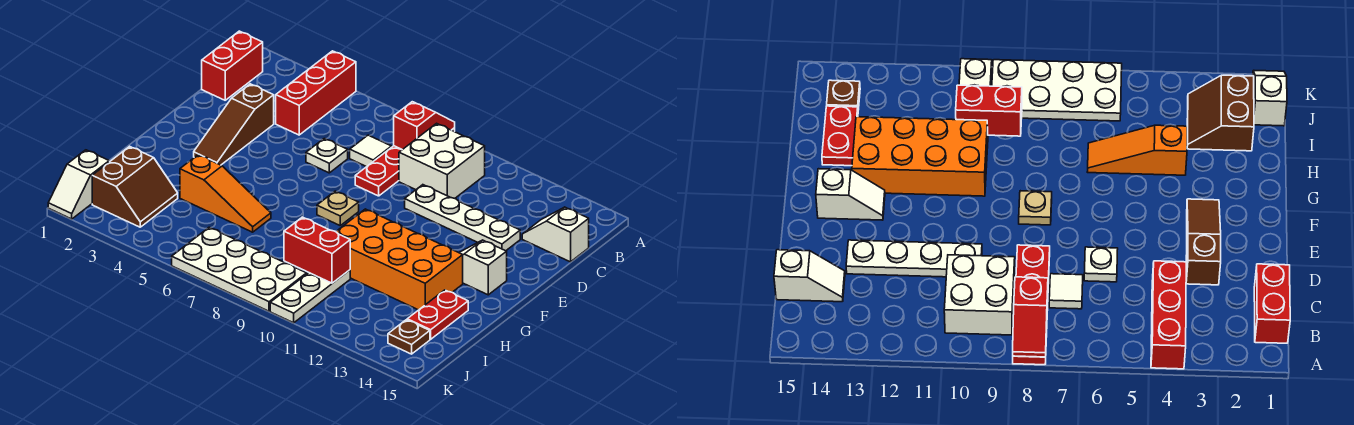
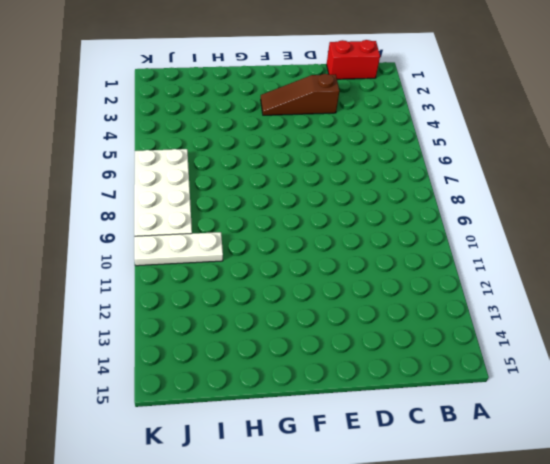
none -> red 1x3 brick [276,51,356,135]
none -> red 1x4 plate [355,128,455,196]
none -> white 2x2 brick [399,123,485,198]

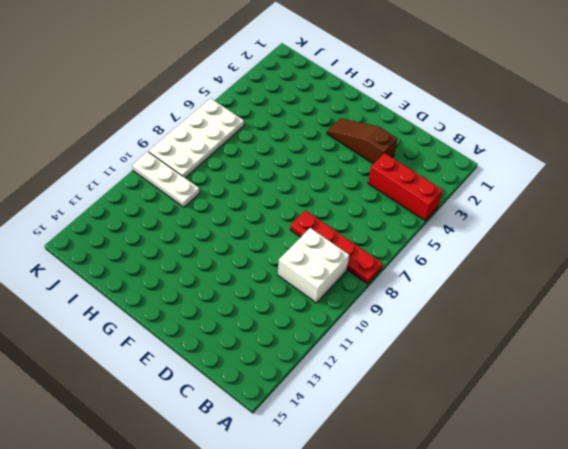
none -> red 1x2 brick [202,31,263,100]
none -> white 1x1 tile [350,135,391,167]
none -> white 1x2 slope [522,207,589,262]

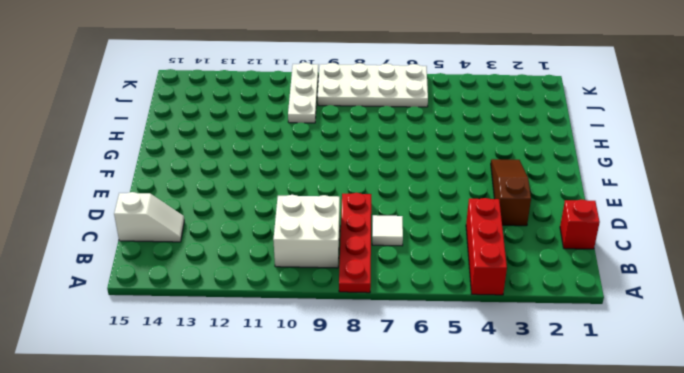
red 1x1 brick [560,200,600,249] -> red 1x2 brick [202,31,263,100]
none -> white 1x1 plate [306,139,348,173]
none -> white 1x4 plate [405,185,520,251]
none -> tan 1x1 plate [317,191,359,225]

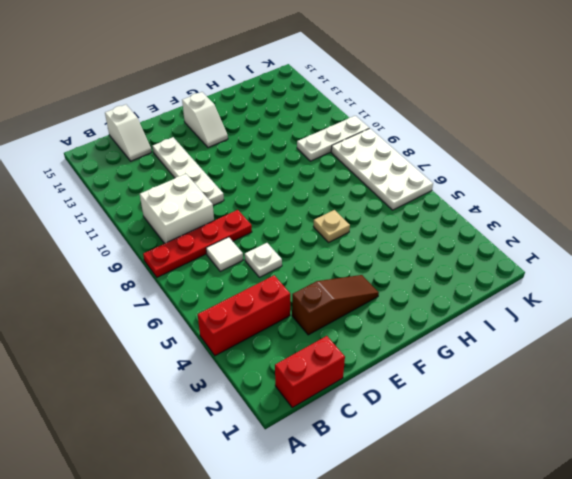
tan 1x1 plate [313,210,350,242] -> tan 1x1 plate moved to [317,191,359,225]
none -> orange 2x4 brick [336,209,463,310]
none -> orange 1x3 slope [180,155,271,232]
none -> red 1x2 plate [407,290,468,339]

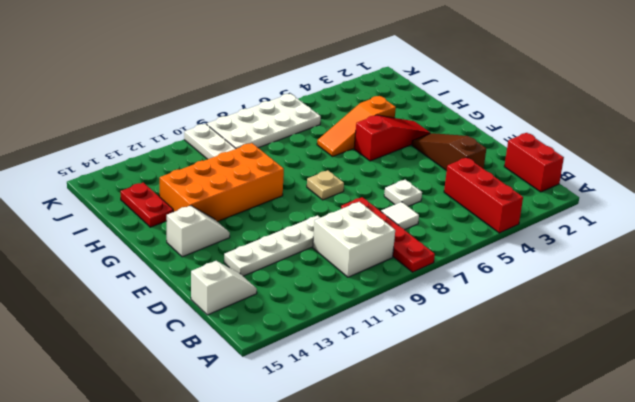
red 1x3 slope [354,115,430,161] -> none
none -> brown 2x2 slope [92,146,178,227]
none -> white 1x2 slope [48,150,109,219]
none -> brown 1x1 plate [388,320,430,354]

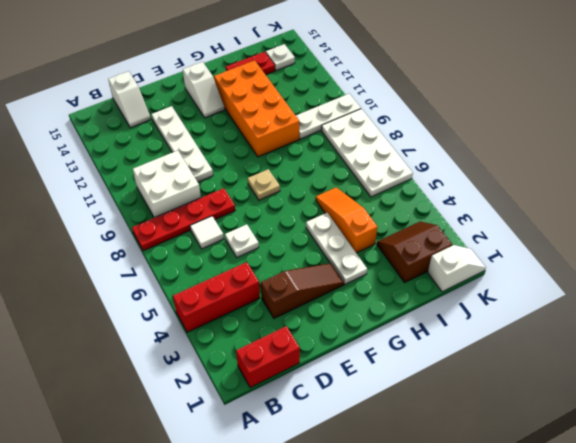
white 1x3 plate [306,213,367,284] -> none
white 1x1 plate [266,44,295,71] -> brown 1x1 plate [388,320,430,354]
none -> red 1x2 slope [394,102,455,150]
none -> red 1x2 brick [284,217,350,283]

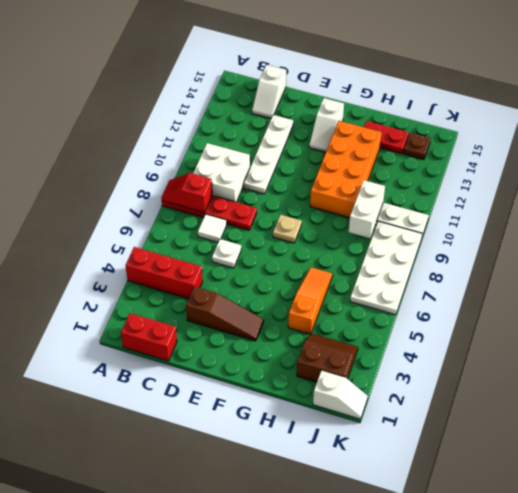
white 1x2 brick [349,180,385,238] -> red 1x2 brick [284,217,350,283]

